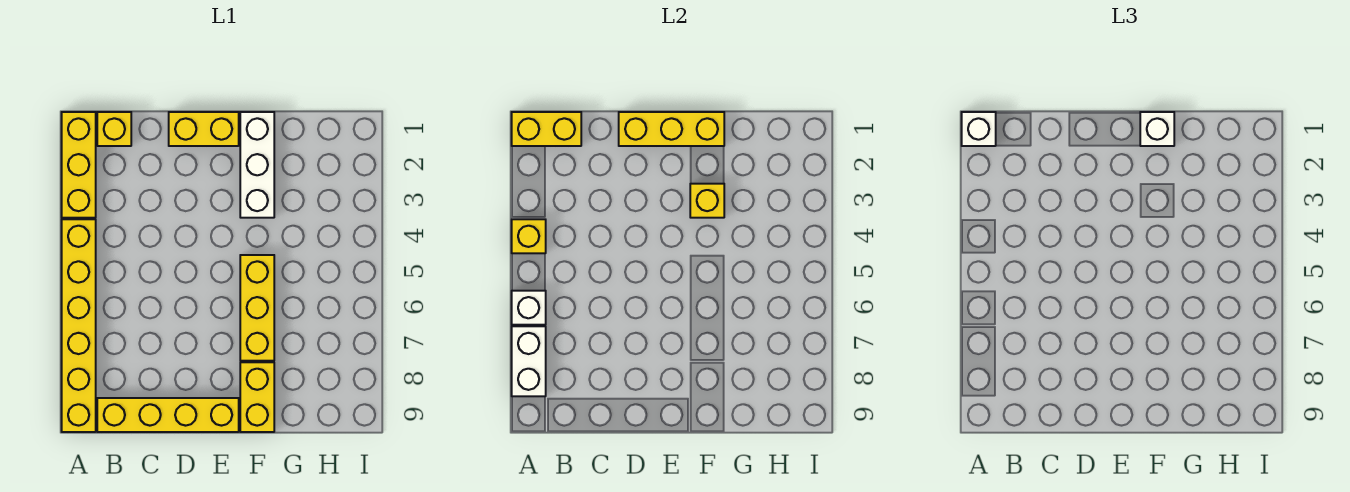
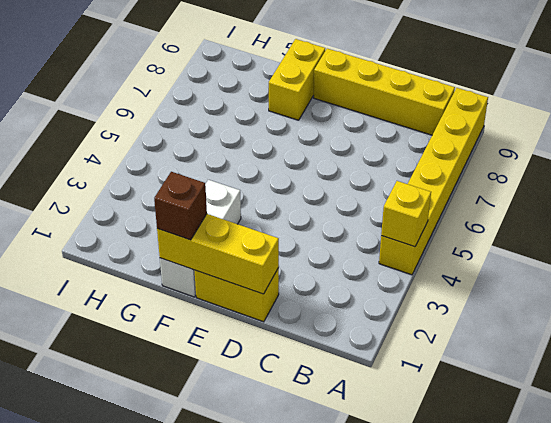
brown 1x1 brick [154,172,207,240] -> white 1x1 brick [1140,112,1174,146]
none -> yellow 1x3 brick [62,112,96,218]
none -> yellow 1x1 brick [97,112,131,146]
none -> yellow 1x3 brick [240,255,274,361]

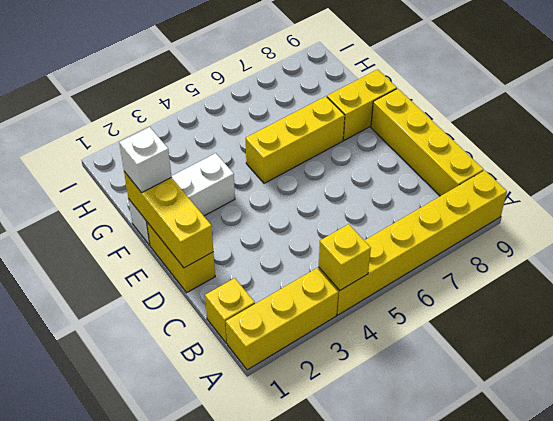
none -> yellow 1x2 brick [512,112,581,146]
none -> white 1x1 brick [512,291,546,325]
none -> white 1x2 brick [512,326,546,396]

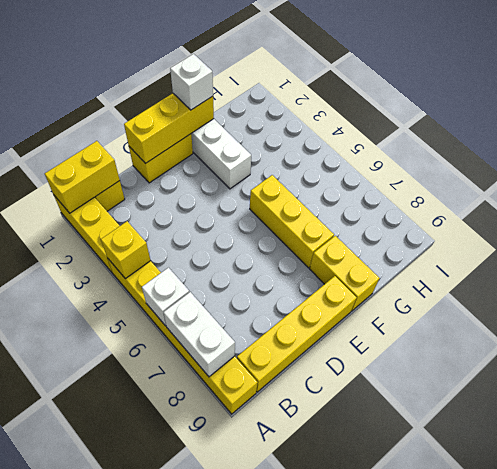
none -> yellow 1x1 brick [690,184,724,218]
none -> white 1x1 brick [962,112,996,146]

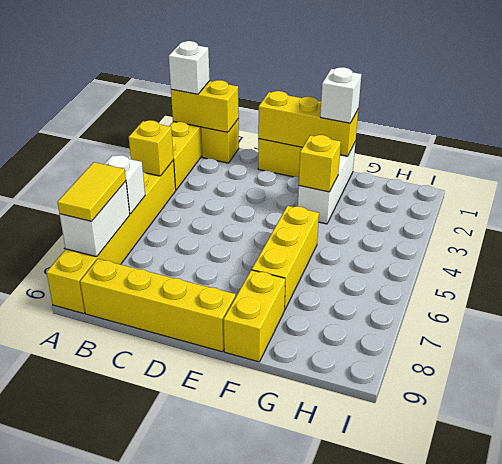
yellow 1x2 tile [57,162,126,221] -> none

